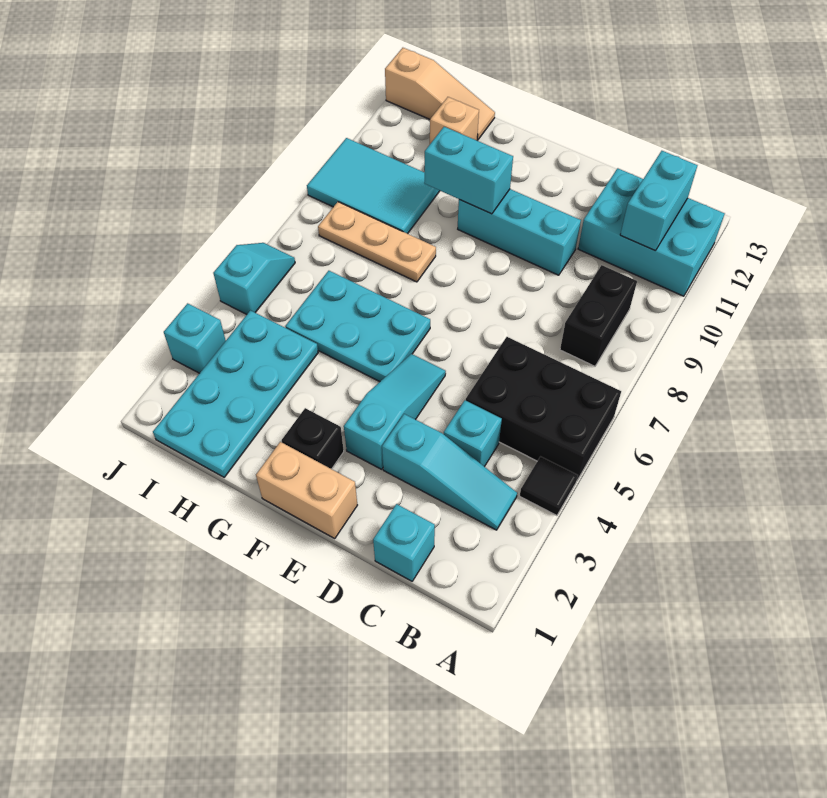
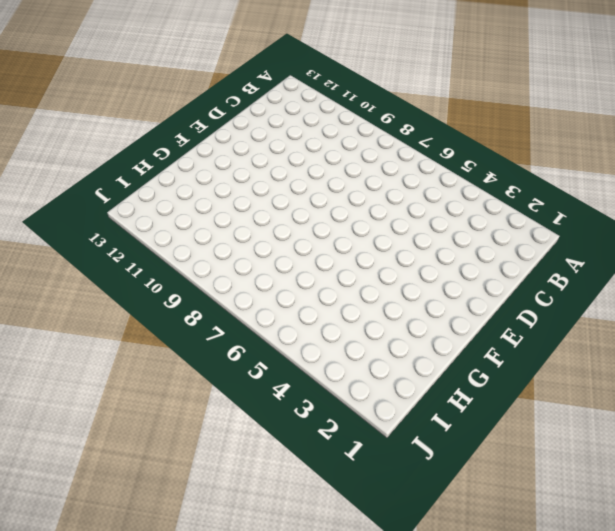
none -> black 1x1 tile [520,457,578,515]
none -> black 2x3 brick [466,337,621,480]
none -> cyan 2x3 brick [578,168,725,296]

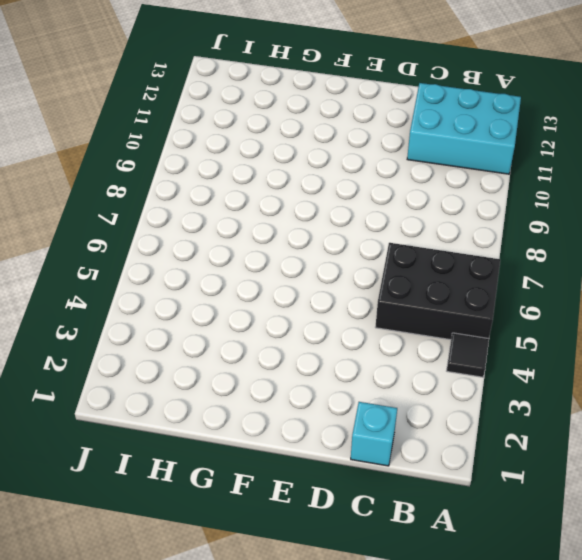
none -> cyan 1x3 slope [382,414,517,530]
none -> black 1x2 brick [560,265,637,366]
none -> cyan 1x1 brick [444,400,502,467]

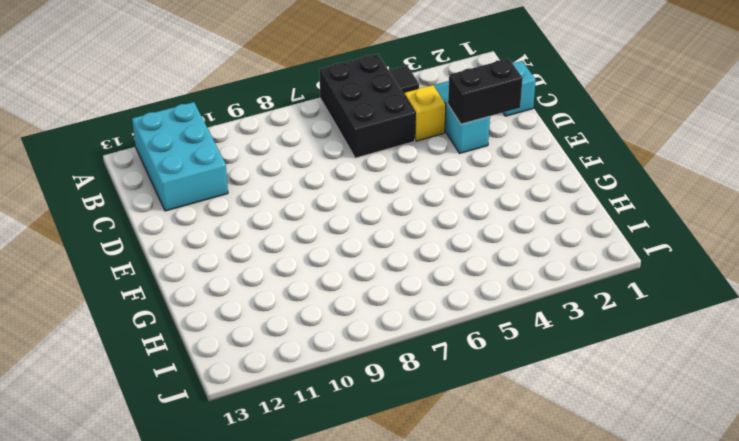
yellow 1x1 brick [404,85,446,141] -> cyan 1x1 brick [444,400,502,467]
black 1x2 brick [448,59,523,124] -> black 1x2 brick moved to [560,265,637,366]
none -> cyan 1x3 brick [458,189,581,275]
none -> tan 1x2 brick [256,442,357,538]
none -> cyan 1x3 slope [344,354,446,469]

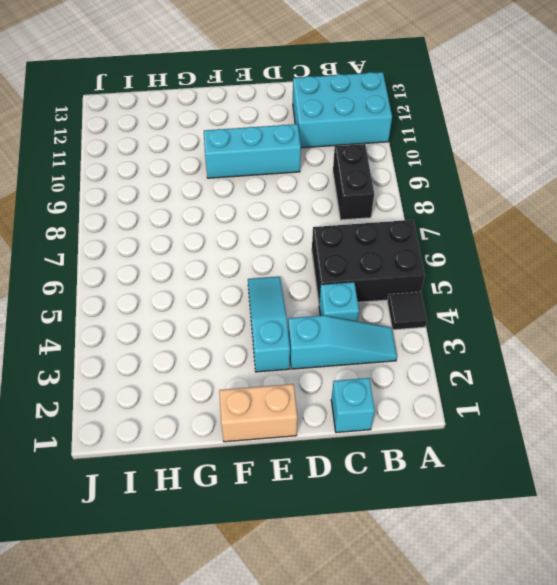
none -> black 1x1 brick [282,408,344,469]
none -> cyan 2x3 plate [285,271,430,382]
none -> tan 1x3 plate [318,202,436,282]

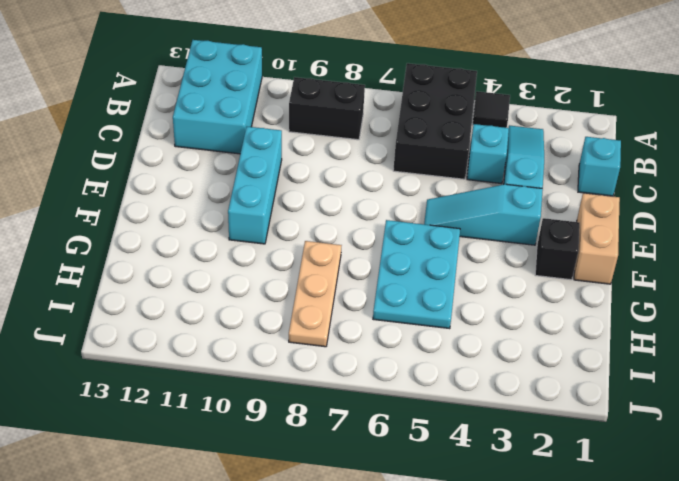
none -> cyan 2x4 plate [153,310,318,477]
none -> cyan 2x3 tile [307,138,440,234]
none -> tan 1x1 brick [430,97,479,144]

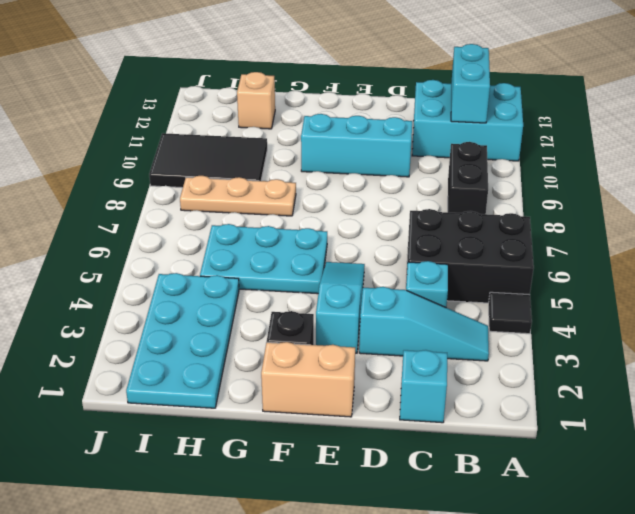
black 2x3 tile [149,133,267,188] -> cyan 2x3 tile [307,138,440,234]
none -> tan 1x3 slope [385,48,495,140]
none -> cyan 1x1 brick [164,303,226,373]
none -> cyan 1x2 slope [213,243,295,314]

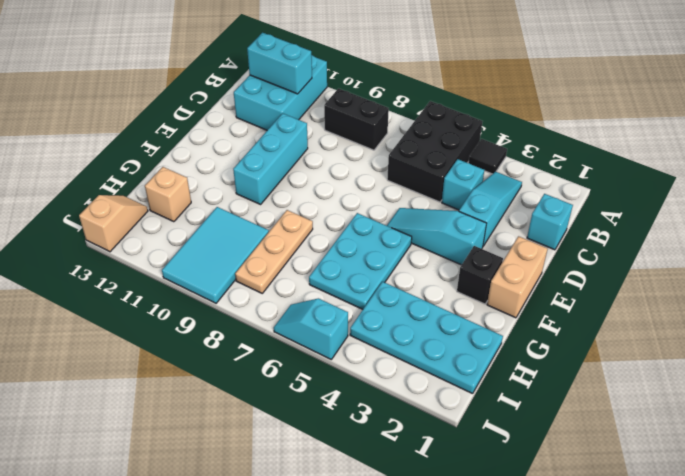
tan 1x2 slope [79,195,148,252] -> tan 1x3 slope [385,48,495,140]
none -> cyan 1x1 brick [164,303,226,373]
none -> cyan 1x2 brick [424,127,513,214]

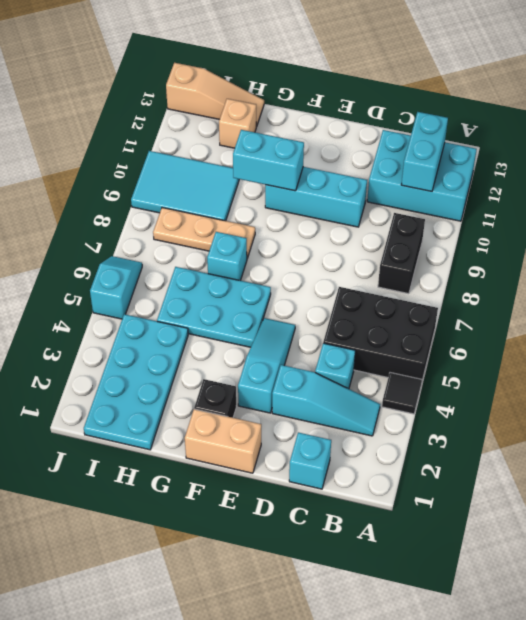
cyan 1x1 brick [207,232,247,281] -> cyan 1x1 brick moved to [164,303,226,373]

